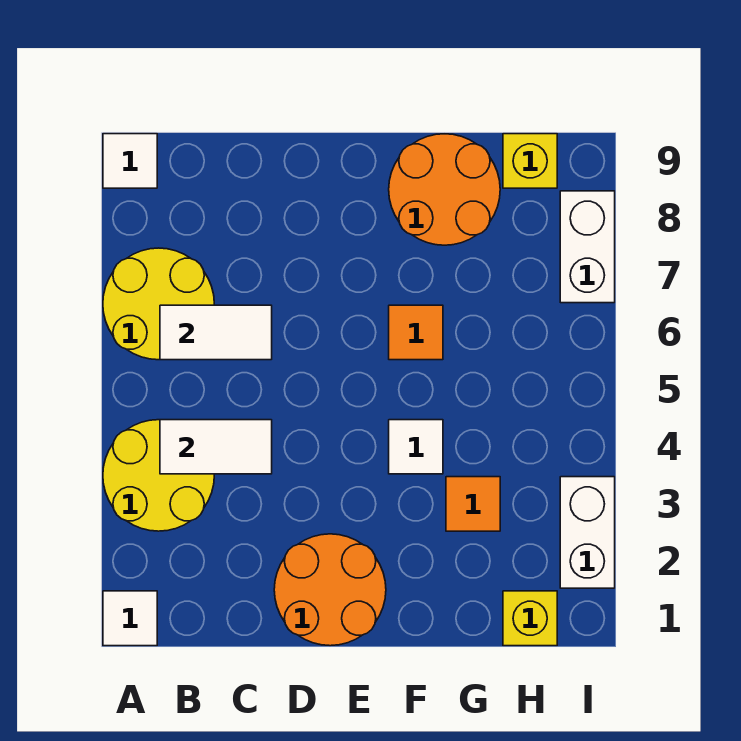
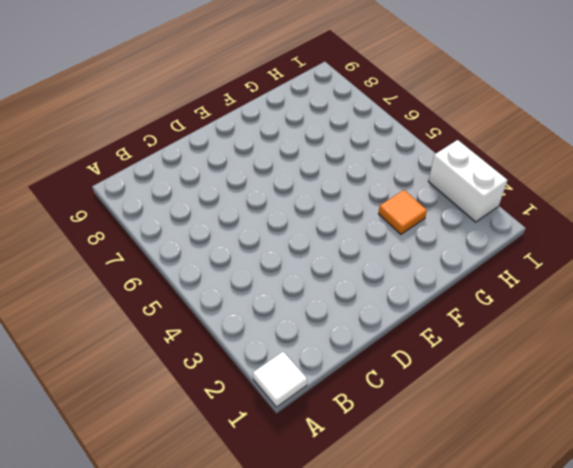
none -> yellow 2x2 round brick [103,420,214,531]
none -> yellow 2x2 round brick [103,248,214,360]
none -> white 1x1 tile [103,134,157,188]

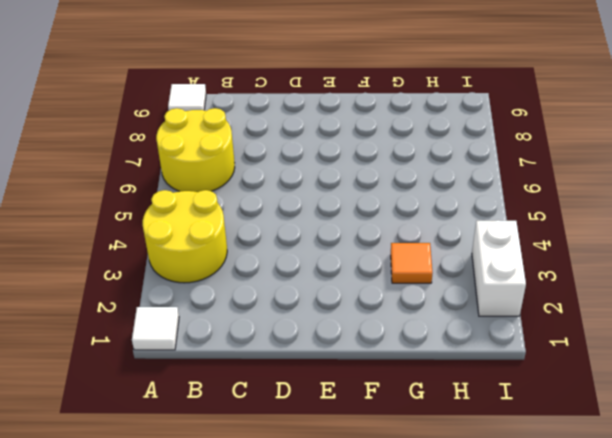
none -> orange 2x2 round brick [274,534,386,646]
none -> white 1x1 tile [389,420,443,474]
none -> orange 1x1 tile [389,305,443,360]

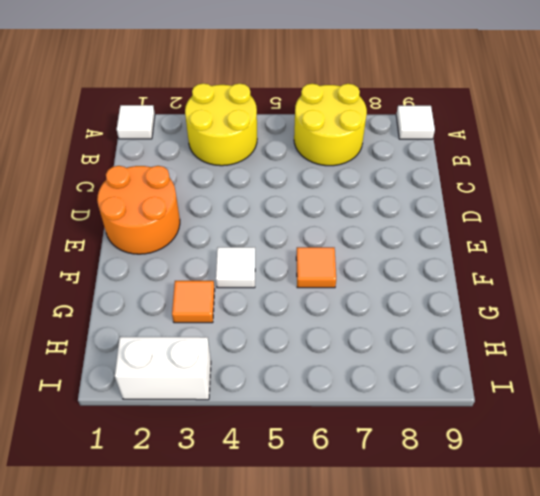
none -> orange 2x2 round brick [389,134,500,245]
none -> yellow 1x1 brick [503,591,557,646]
none -> yellow 1x1 brick [503,134,557,188]

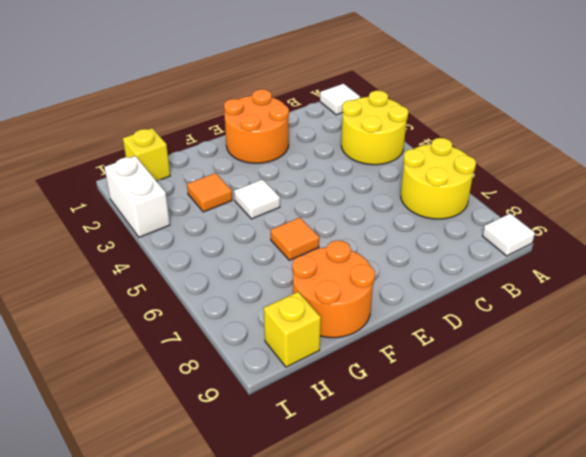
none -> white 1x2 brick [560,191,615,303]
none -> white 1x2 tile [160,420,272,474]
none -> white 1x2 tile [160,305,272,360]

